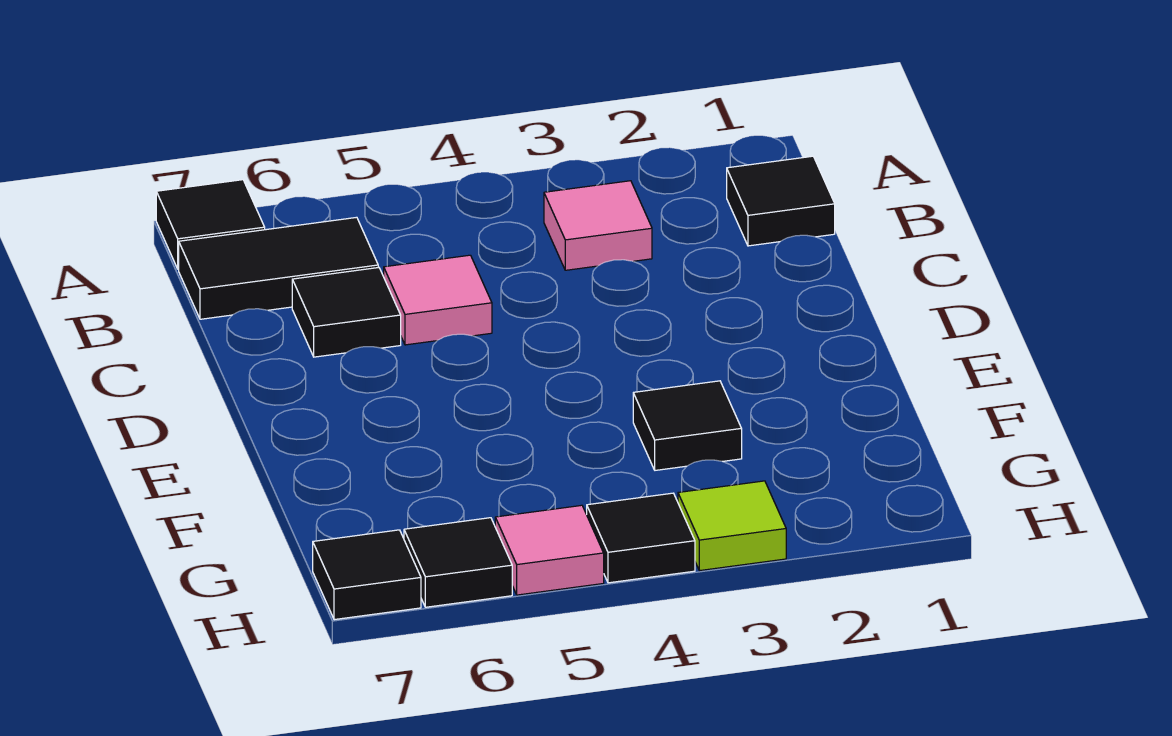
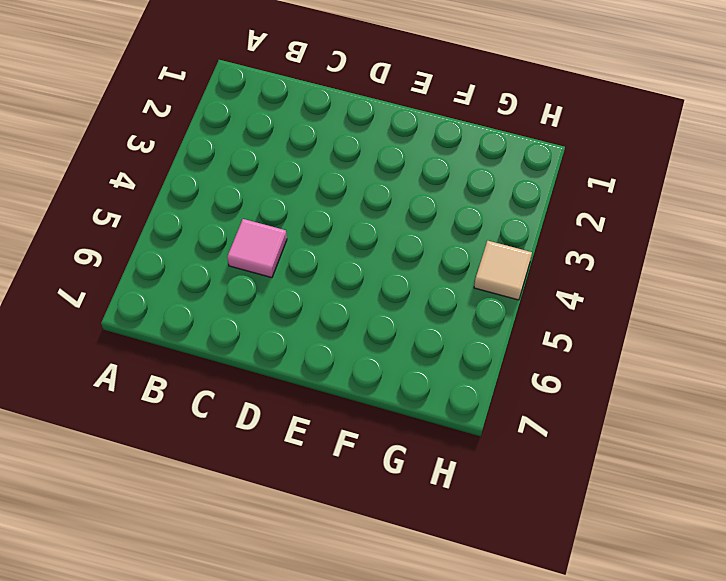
tan 1x1 tile [474,241,532,300] -> black 1x1 tile [587,493,695,583]
none -> black 1x1 tile [156,180,265,269]
none -> black 1x1 tile [727,156,835,246]
none -> pink 1x1 tile [544,181,652,270]

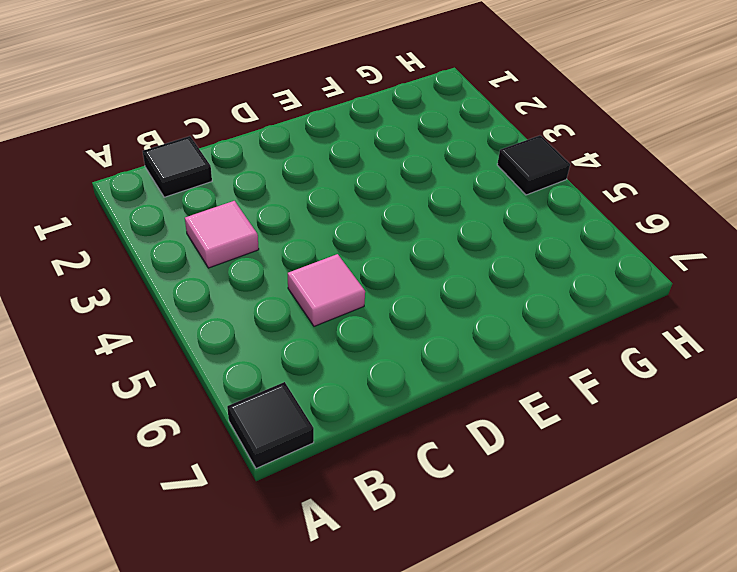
none -> black 1x2 tile [179,217,378,319]
none -> black 1x1 tile [292,267,401,357]
none -> black 1x1 tile [633,381,742,470]

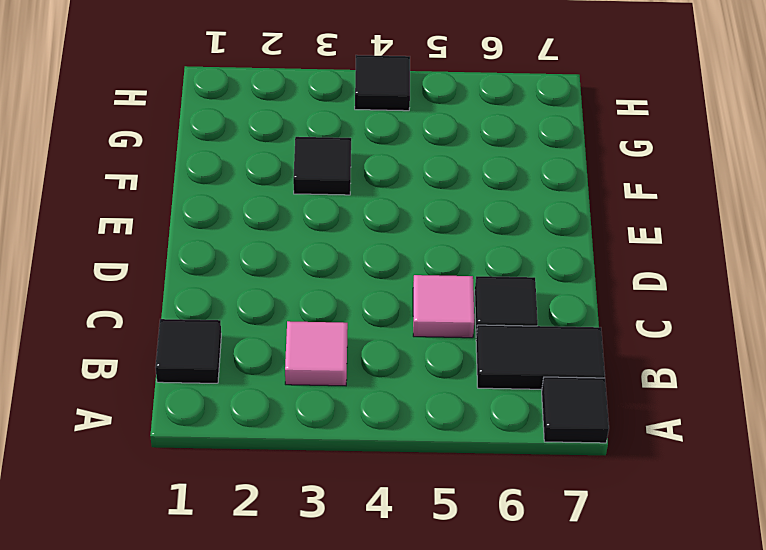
none -> lime 1x1 tile [678,481,786,571]
none -> pink 1x1 tile [495,505,604,595]
none -> black 1x1 tile [404,518,512,607]

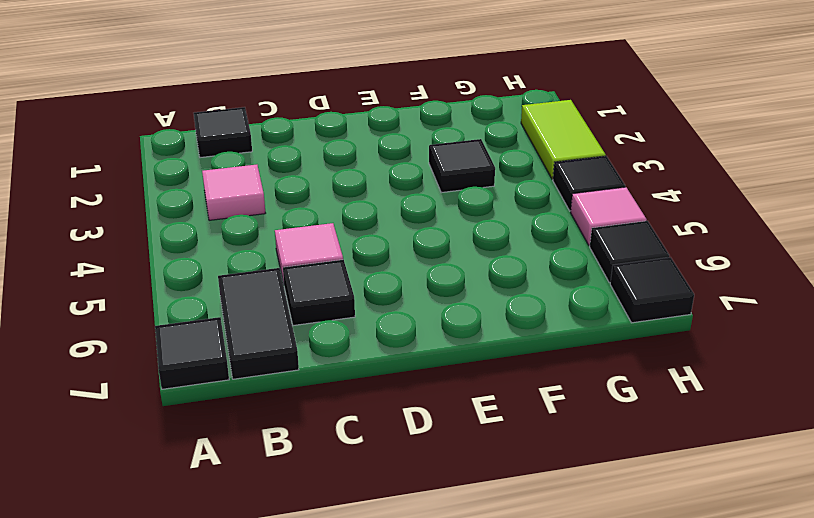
lime 1x2 tile [521,100,606,179] -> lime 1x1 tile [678,481,786,571]

